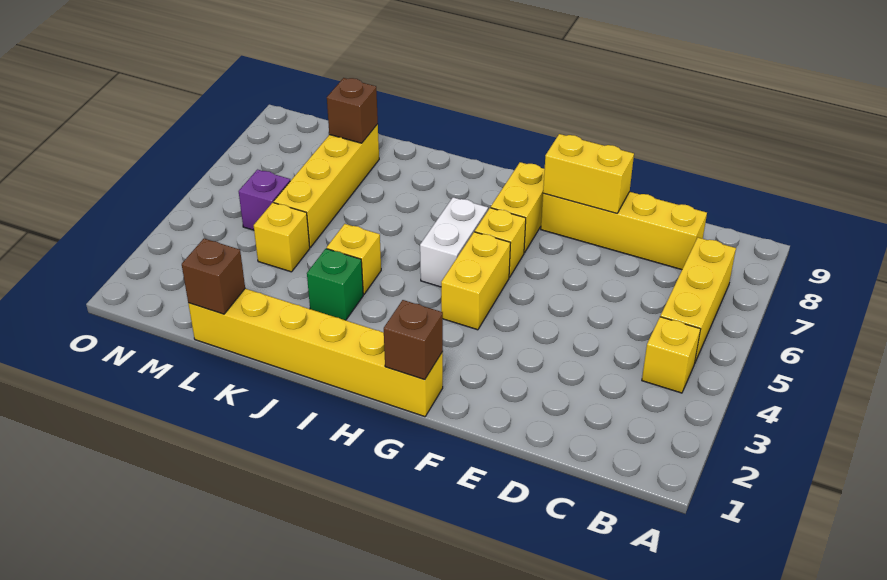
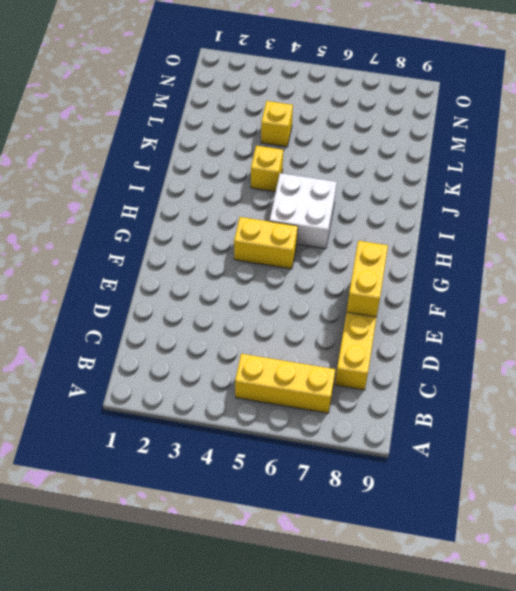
white 2x2 brick [270,173,337,249] -> white 1x2 brick [420,197,488,287]
none -> yellow 1x1 brick [642,317,701,393]
none -> yellow 1x6 brick [188,289,443,417]
none -> yellow 1x1 brick [475,208,526,277]

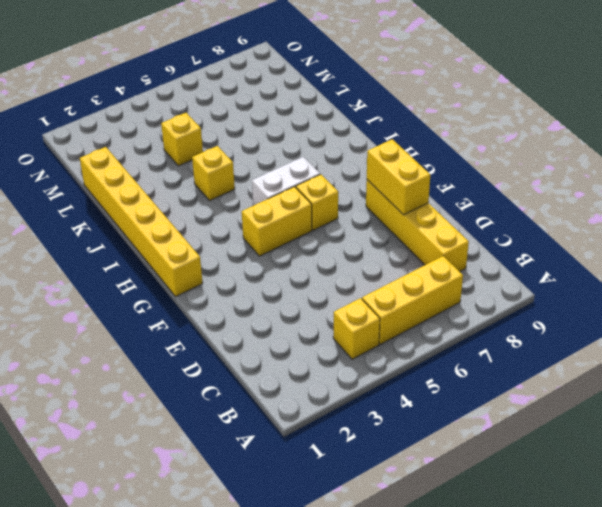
none -> yellow 1x2 brick [491,162,545,253]
none -> green 1x1 brick [307,249,363,320]
none -> yellow 1x4 brick [274,124,379,247]

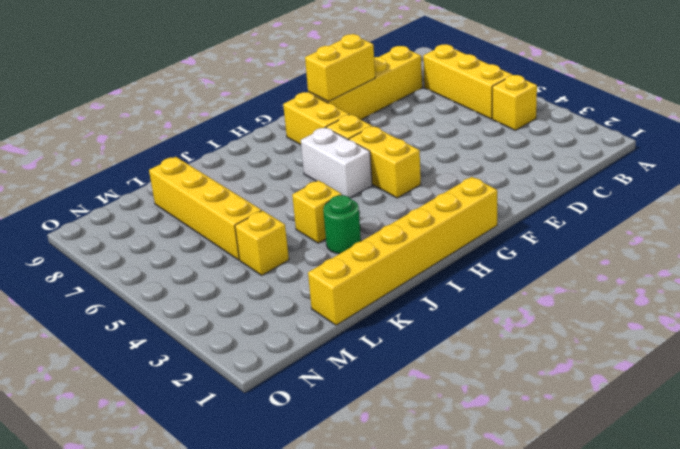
green 1x1 round brick [323,195,361,254] -> green 1x1 brick [307,249,363,320]
none -> purple 1x1 brick [239,170,290,230]
none -> brown 1x1 brick [384,300,443,380]
none -> brown 1x1 brick [182,239,245,314]

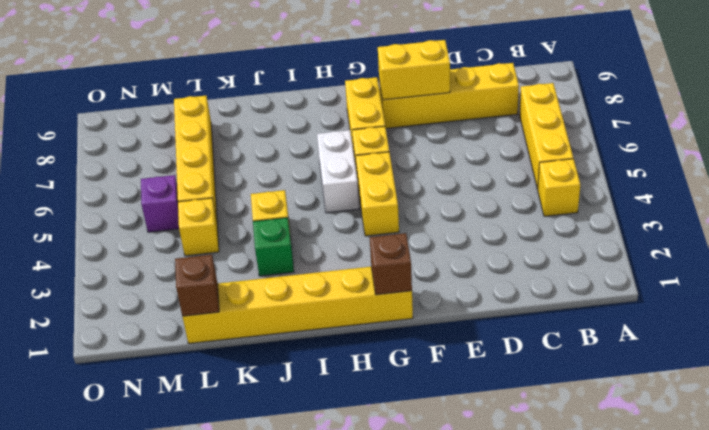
none -> brown 1x1 brick [327,78,378,143]

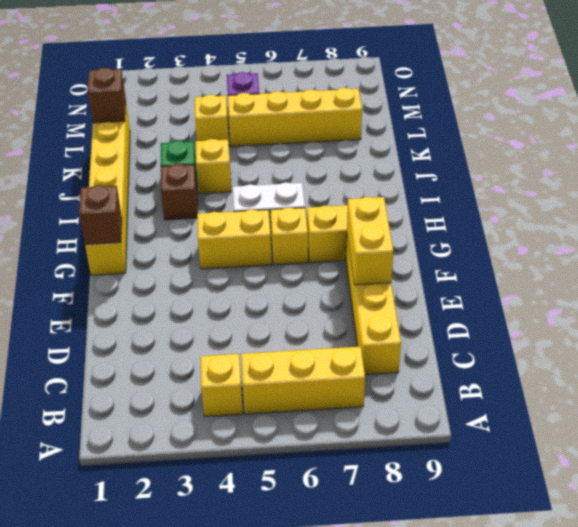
brown 1x1 brick [161,164,198,220] -> brown 1x1 brick moved to [327,78,378,143]

